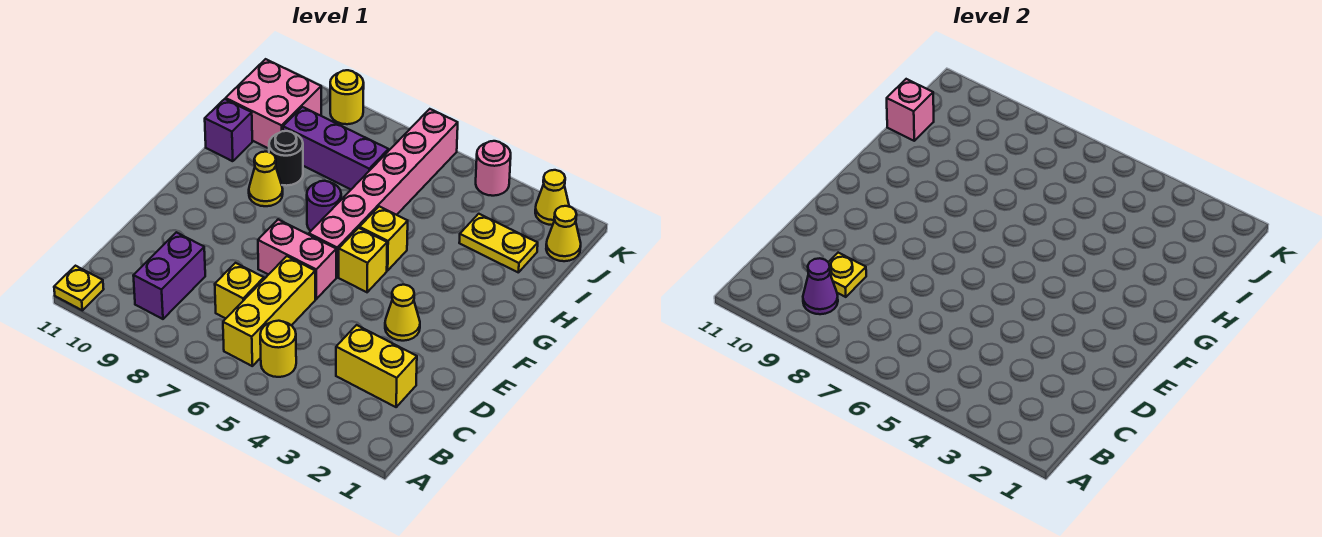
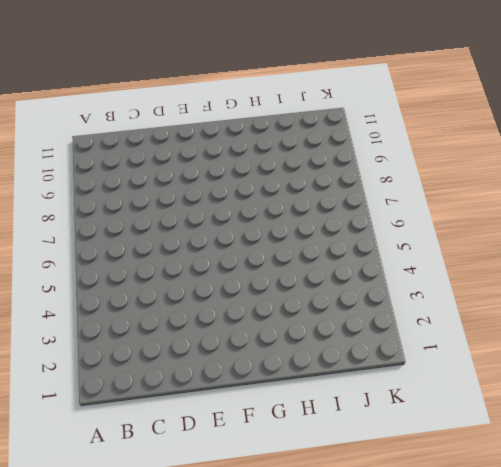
none -> yellow 1x1 plate [54,266,104,310]
none -> yellow 1x1 round brick [260,321,296,377]
none -> yellow 1x3 brick [223,256,315,366]

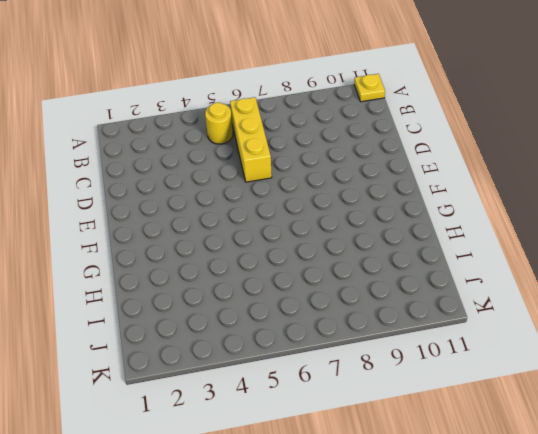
none -> purple 1x2 brick [133,232,205,319]
none -> yellow 1x2 brick [336,325,417,407]
none -> yellow 1x1 brick [215,263,264,318]

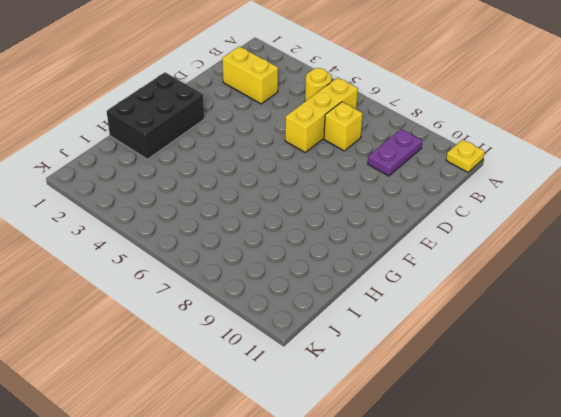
purple 1x2 plate [368,129,422,176] -> purple 1x2 brick [133,232,205,319]
black 2x3 brick [107,72,204,159] -> none
none -> yellow 1x1 cone [385,285,420,341]
none -> pink 1x2 brick [258,219,336,299]
none -> yellow 1x1 brick [339,228,387,292]

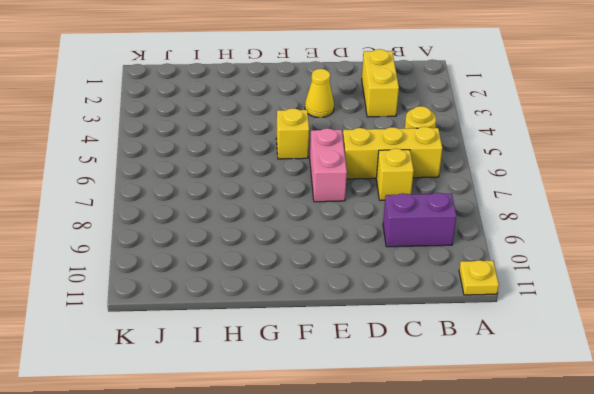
none -> pink 1x6 brick [309,109,458,277]
none -> yellow 1x1 brick [360,206,408,271]
none -> purple 1x1 round brick [307,181,341,231]

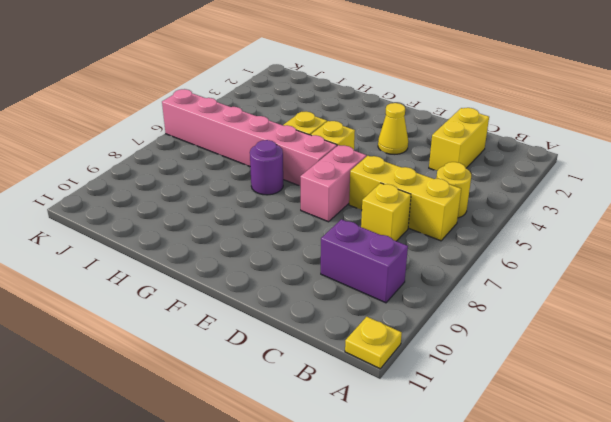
none -> yellow 1x1 cone [249,152,283,206]
none -> black 1x1 round brick [269,131,303,186]
none -> purple 1x1 brick [205,99,252,161]

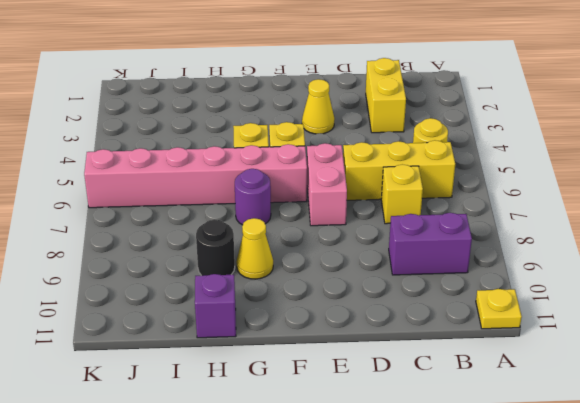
none -> yellow 1x2 plate [459,214,538,273]
none -> purple 1x3 brick [283,107,389,189]
none -> pink 2x2 brick [226,59,321,149]

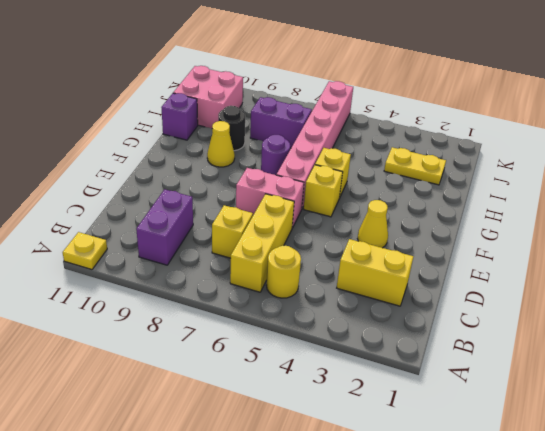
purple 1x2 brick [250,97,312,148] -> purple 1x3 brick [283,107,389,189]
none -> yellow 1x1 cone [546,206,581,261]
none -> yellow 1x1 cone [535,170,569,225]
none -> pink 1x1 round brick [476,141,511,196]

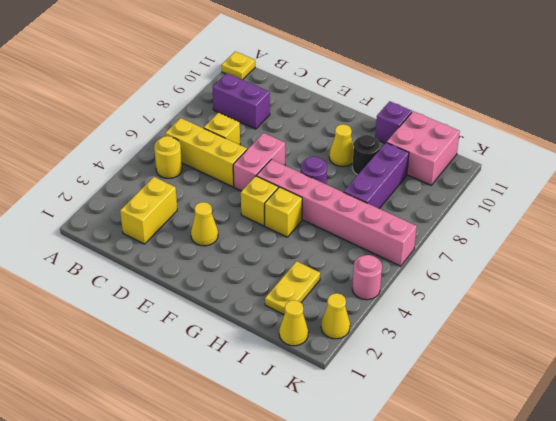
none -> yellow 1x1 round brick [330,70,364,124]
none -> purple 1x1 cone [803,258,838,314]
none -> yellow 1x1 plate [828,253,866,297]

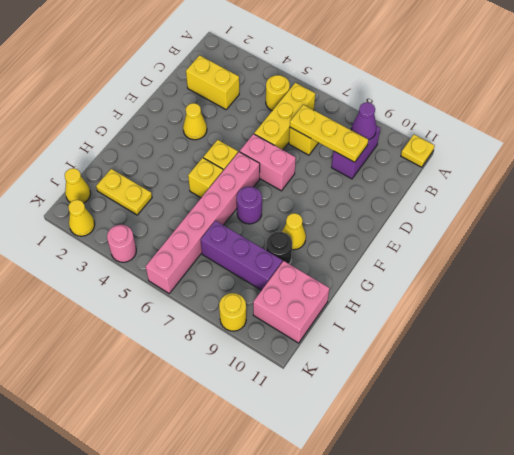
yellow 1x3 plate [290,105,368,162] -> yellow 1x1 plate [828,253,866,297]
none -> purple 1x1 brick [205,99,252,161]
none -> pink 1x1 brick [887,79,934,141]

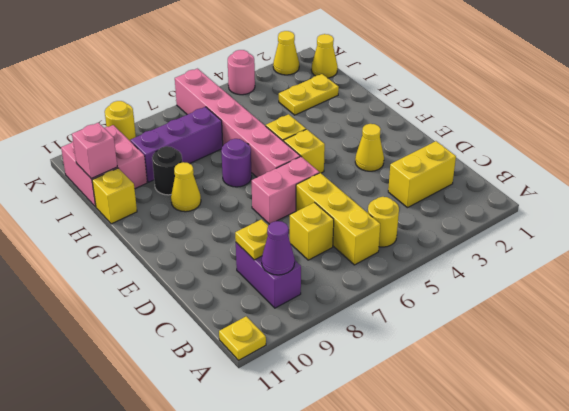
yellow 1x1 brick [92,168,137,224] -> purple 1x1 brick [205,99,252,161]

